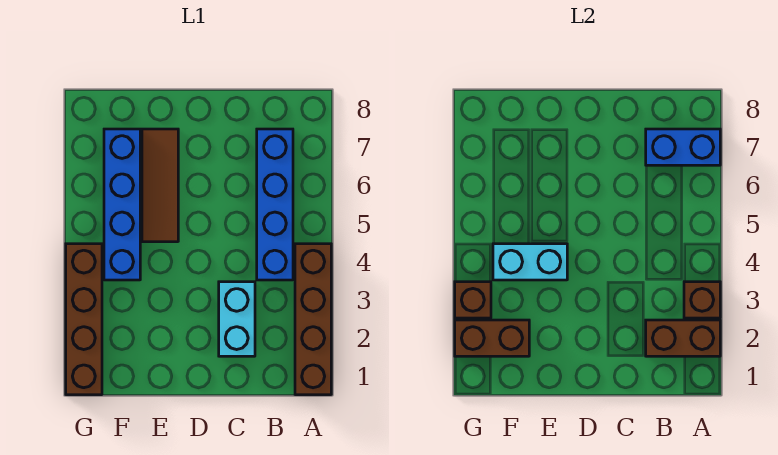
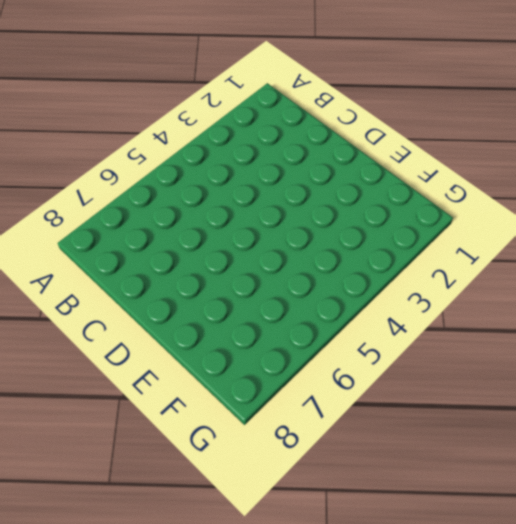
none -> brown 1x4 brick [295,244,331,395]
none -> blue 1x4 brick [257,129,293,280]
none -> cyan 1x2 brick [219,282,255,356]

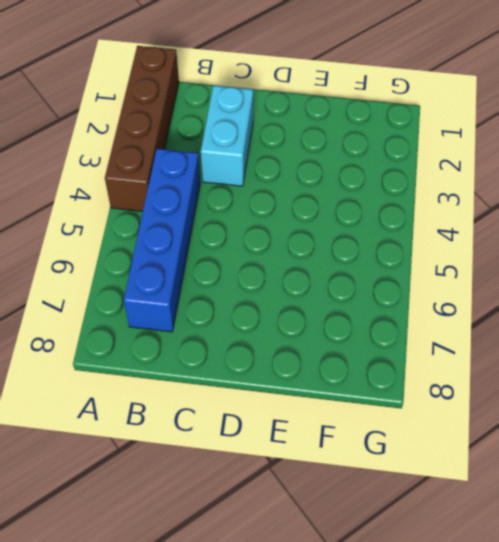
none -> brown 1x3 tile [142,129,178,242]
none -> blue 1x4 brick [104,129,140,280]
none -> brown 1x4 brick [66,244,102,395]

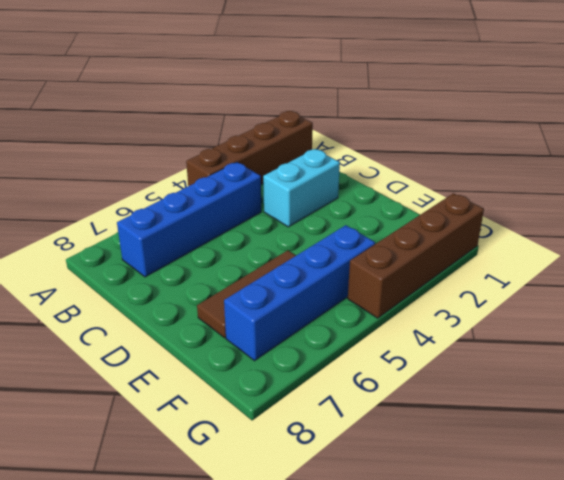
none -> brown 1x2 brick [646,320,720,356]
none -> brown 1x1 brick [684,282,720,318]
none -> blue 1x2 brick [646,129,720,165]

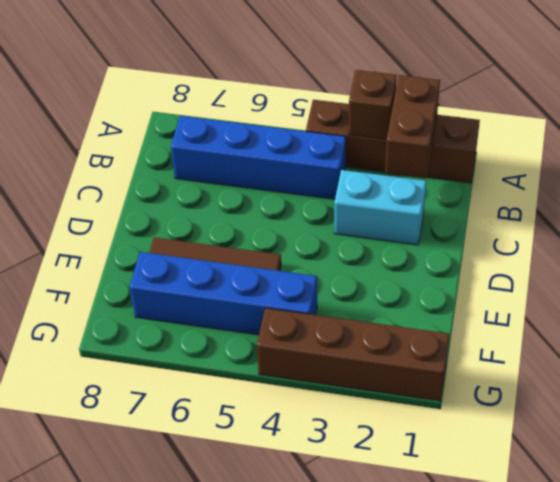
none -> blue 1x2 brick [646,129,720,165]
none -> cyan 1x2 brick [493,244,567,280]
none -> brown 1x2 brick [455,320,529,356]

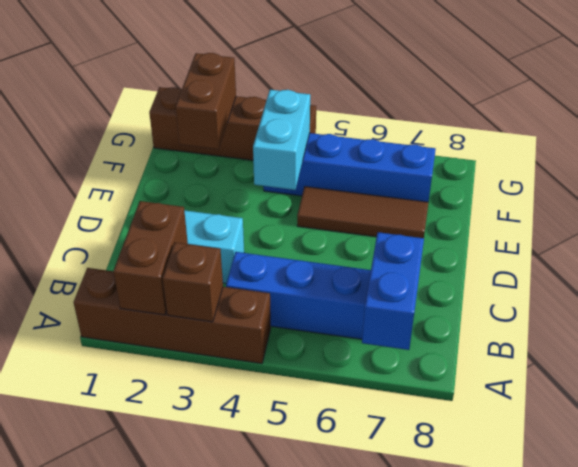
none -> brown 1x1 brick [455,282,491,318]

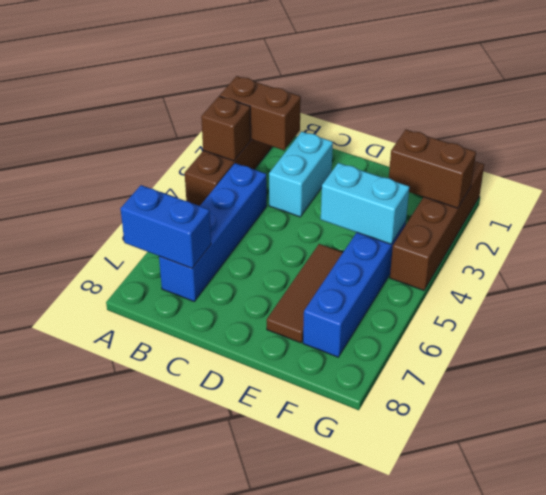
none -> brown 1x1 brick [455,282,491,318]

